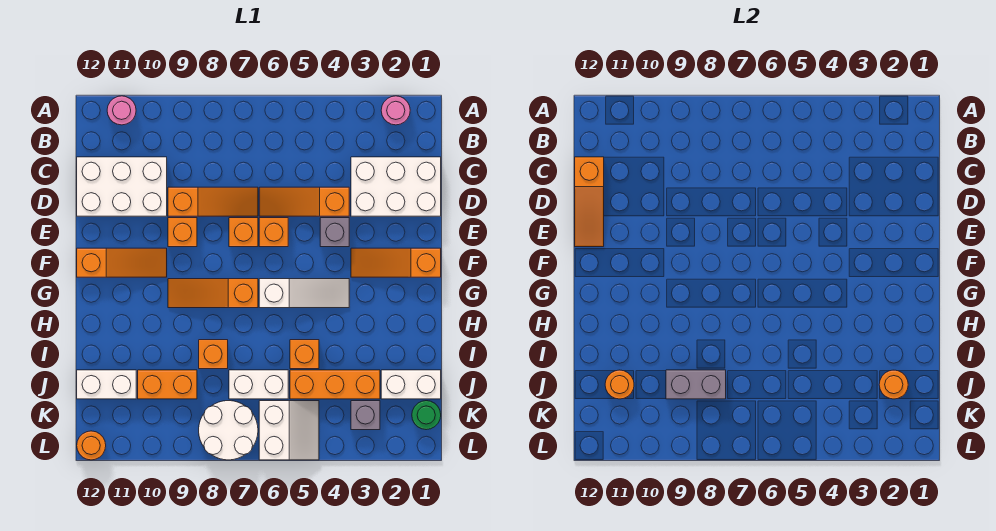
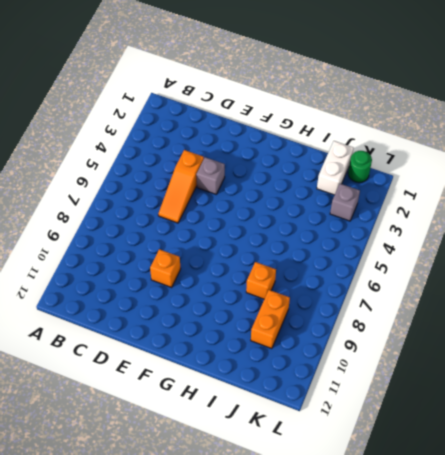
none -> pink 1x1 round brick [381,96,410,125]
none -> pink 1x1 round brick [107,96,136,125]
none -> white 2x3 brick [351,157,441,216]
none -> white 2x3 brick [77,157,167,216]

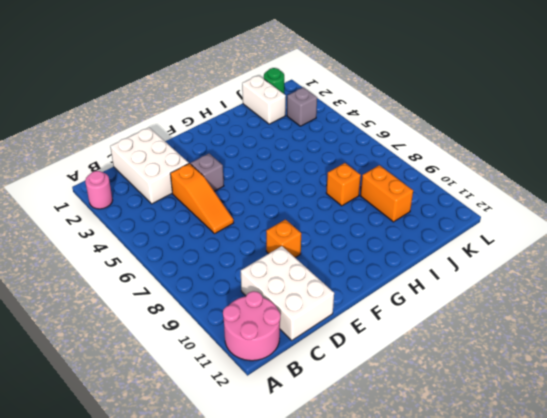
pink 2x2 round brick [223,291,280,361] -> pink 1x1 round brick [107,96,136,125]
none -> orange 1x3 slope [168,187,258,216]
none -> orange 1x1 brick [259,218,288,247]
none -> orange 1x1 brick [229,218,258,247]
none -> orange 1x3 slope [351,248,441,277]

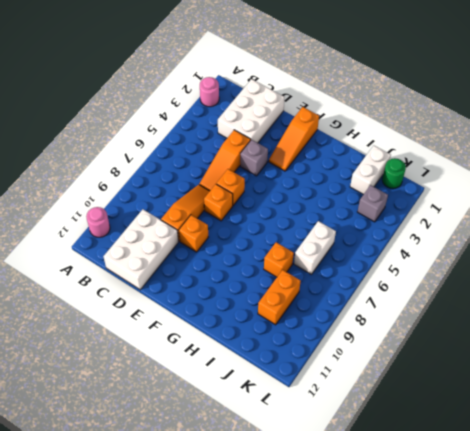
none -> orange 1x3 slope [77,248,167,277]
none -> white 1x3 slope [259,279,349,308]
none -> orange 1x3 slope [168,279,258,308]
none -> orange 1x1 brick [290,340,319,369]

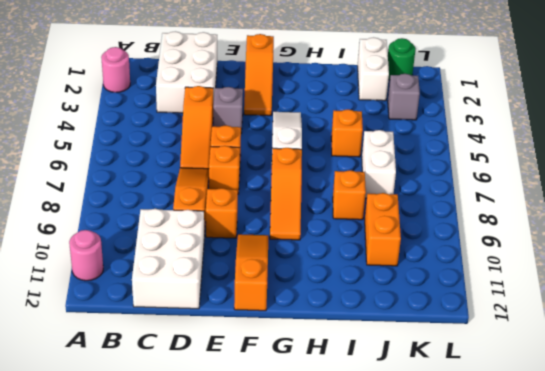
none -> orange 1x3 brick [290,370,380,399]
none -> white 1x2 brick [77,370,136,399]
none -> white 2x2 slope [259,401,319,460]
none -> white 2x2 round brick [199,401,258,460]

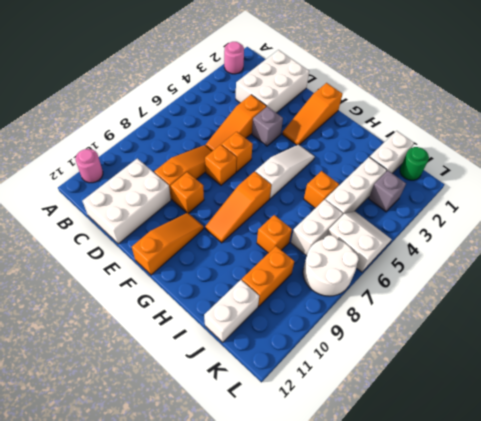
white 1x3 brick [325,157,387,214] -> orange 1x3 brick [290,370,380,399]
none -> orange 1x1 round brick [77,431,106,460]
none -> orange 1x3 slope [575,157,604,247]
none -> orange 1x1 round brick [879,370,908,399]
none -> grey 1x2 brick [666,370,726,399]

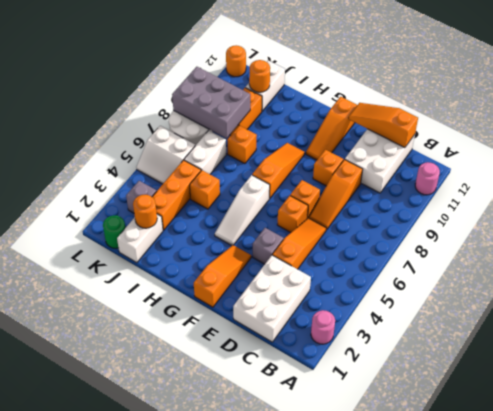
grey 2x3 brick [172,67,250,138] -> grey 1x2 brick [666,370,726,399]

